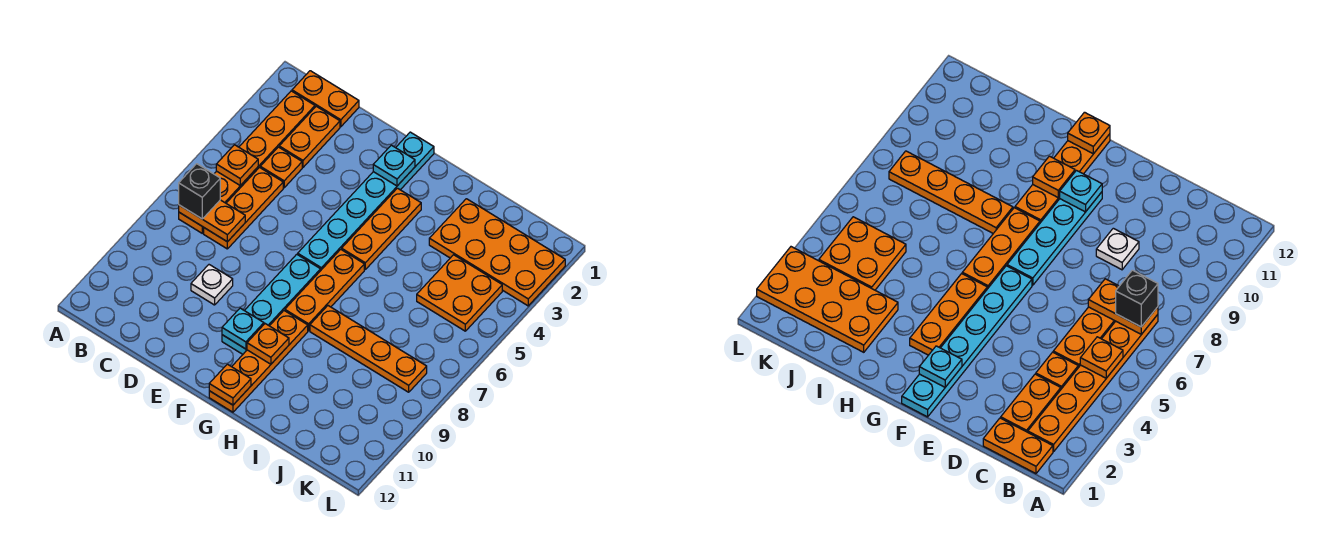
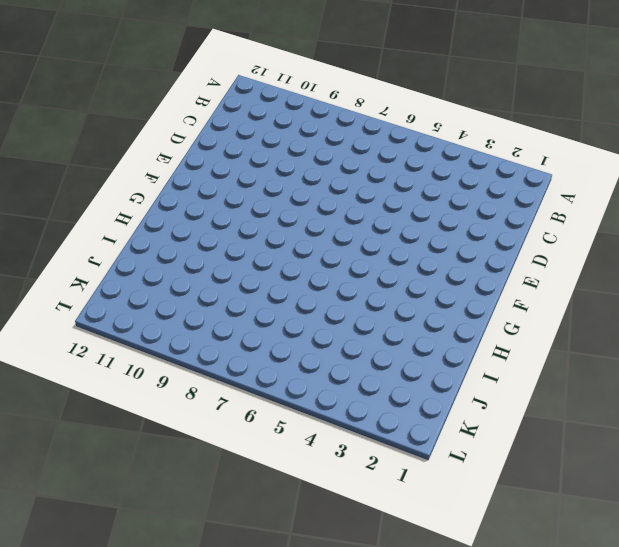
none -> orange 1x2 plate [292,71,359,127]
none -> orange 1x6 plate [179,91,315,233]
none -> orange 1x2 plate [279,106,340,167]

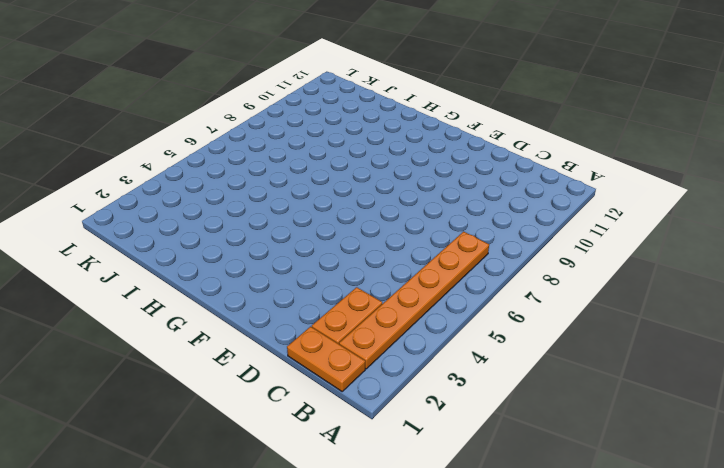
none -> orange 1x1 plate [260,147,302,188]
none -> orange 1x3 plate [204,168,283,249]
none -> white 1x1 plate [191,265,233,305]

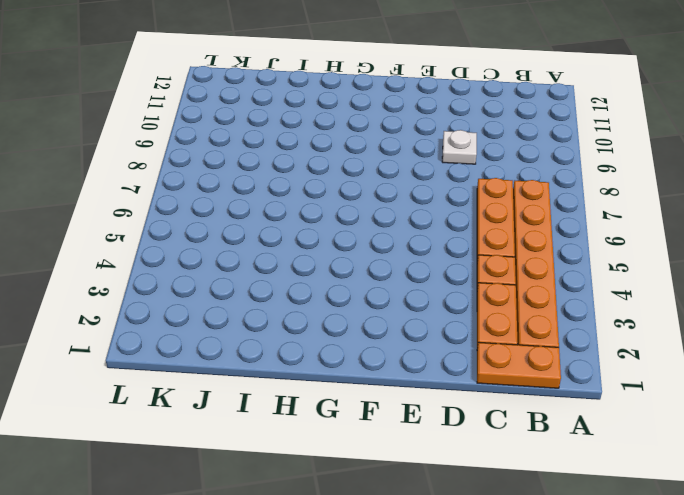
none -> cyan 1x6 plate [298,132,434,270]
none -> cyan 1x4 plate [222,254,321,354]
none -> orange 1x3 plate [342,188,421,269]

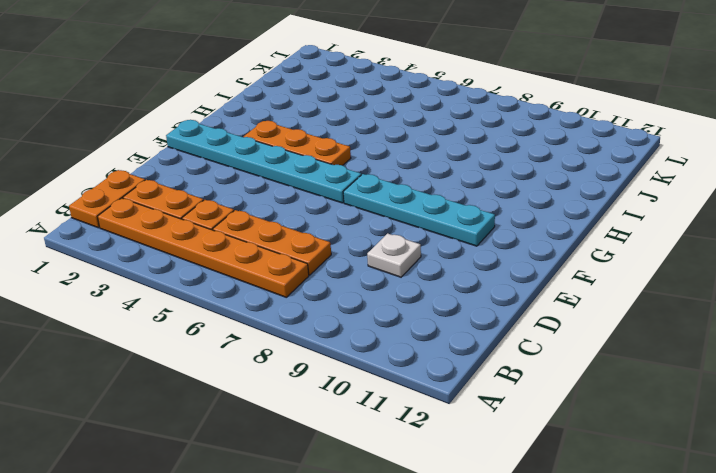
none -> orange 1x3 plate [285,249,364,331]
none -> orange 1x4 plate [209,311,308,412]
none -> orange 1x4 plate [310,306,427,392]

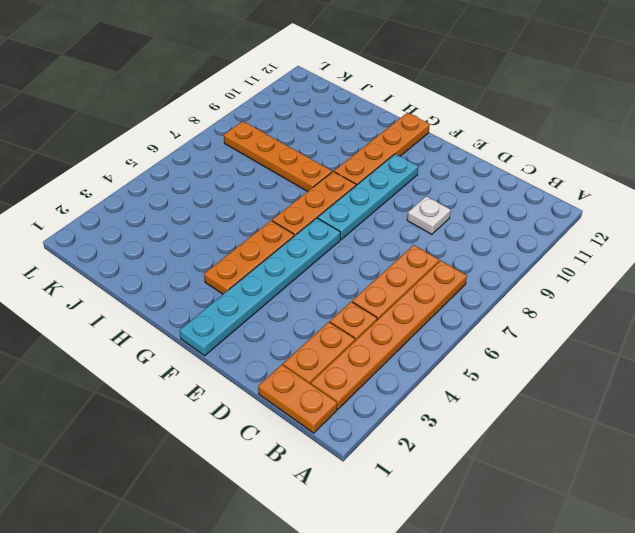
none -> orange 2x4 plate [429,199,565,306]
none -> orange 2x2 plate [417,255,502,331]
none -> orange 1x1 plate [216,145,258,185]

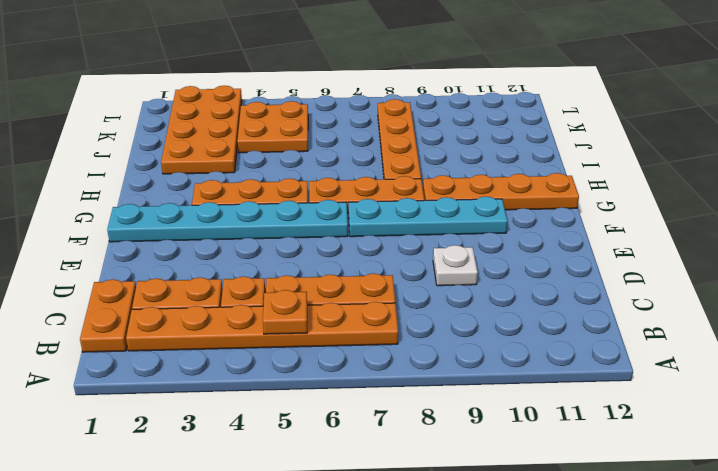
none -> orange 1x2 plate [179,200,245,242]
none -> cyan 1x1 plate [373,145,415,186]
none -> cyan 1x1 plate [222,308,264,349]

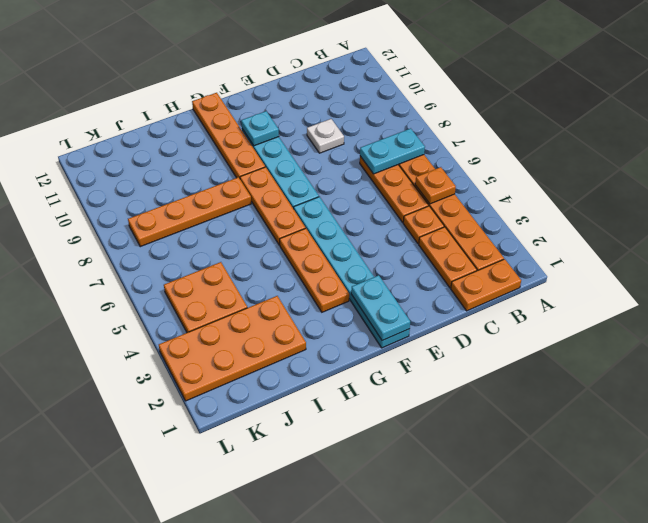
cyan 1x2 plate [360,128,425,174] -> orange 1x2 plate [179,200,245,242]
cyan 1x2 plate [351,275,410,341] -> cyan 1x1 plate [373,145,415,186]
none -> orange 1x1 plate [247,324,289,364]
none -> orange 1x1 plate [209,364,251,405]
none -> black 1x1 brick [179,164,220,219]

